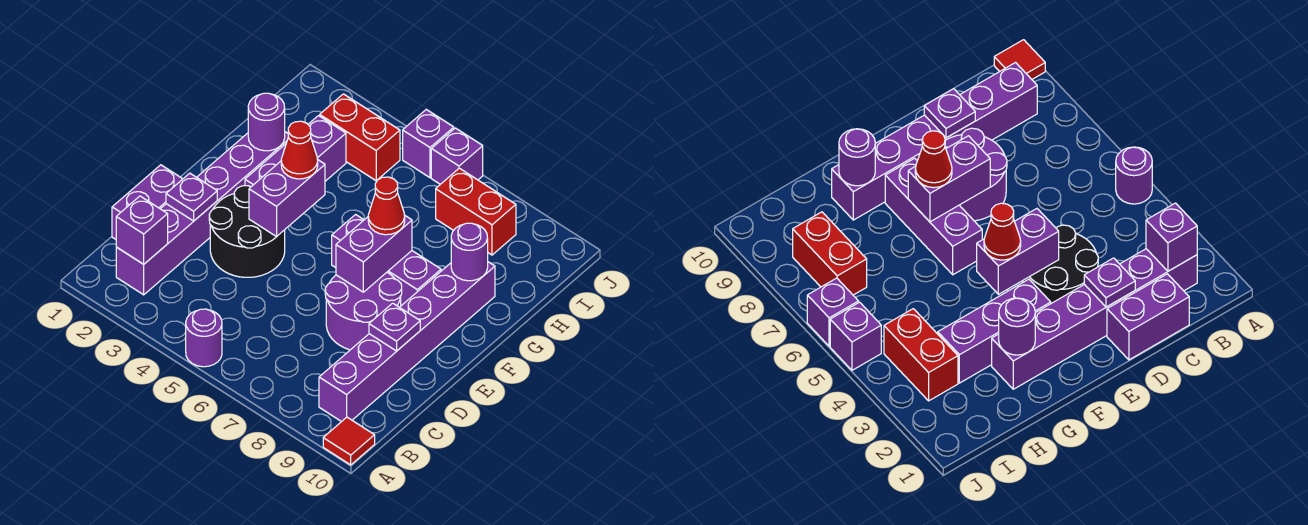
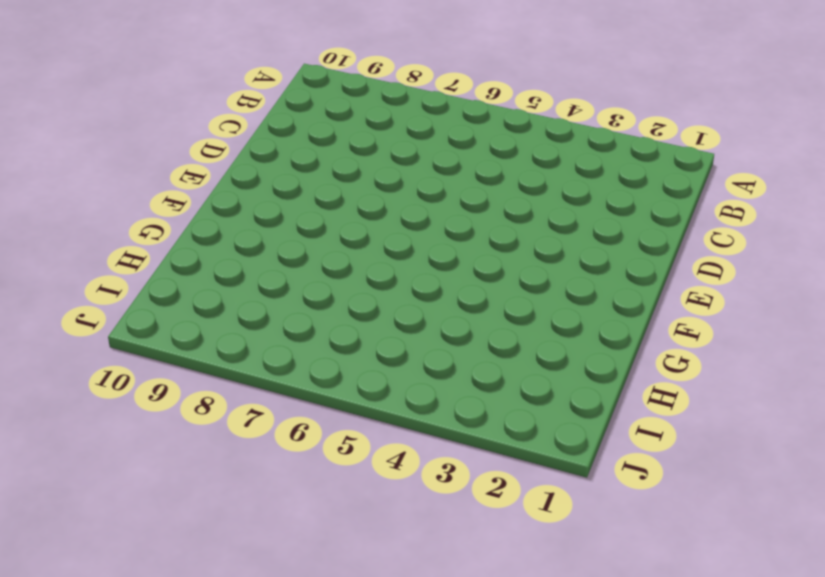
none -> purple 1x1 round brick [186,309,222,367]
none -> red 1x1 tile [323,417,375,465]
none -> purple 1x6 brick [116,132,289,295]

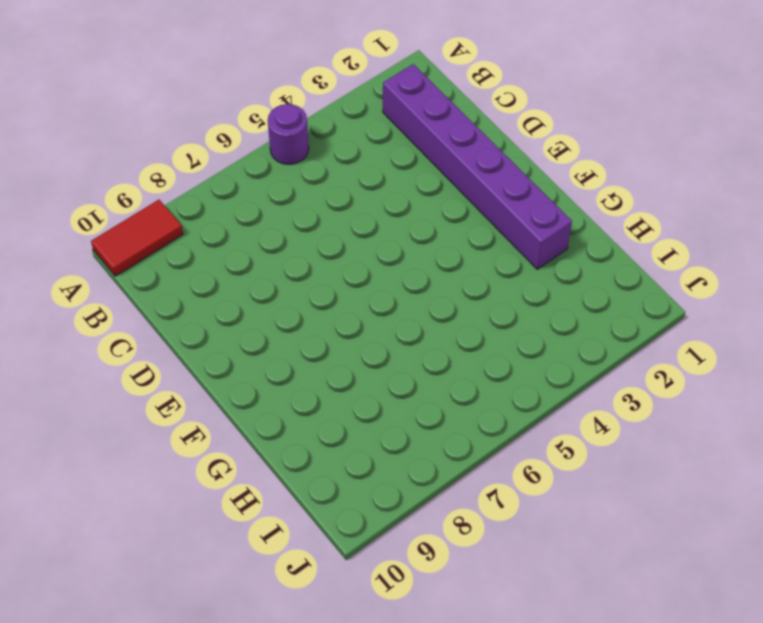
red 1x2 tile [91,200,183,276] -> red 1x1 tile [323,417,375,465]
none -> purple 1x6 brick [319,262,495,422]
none -> purple 1x2 brick [112,165,182,239]
none -> black 2x2 round brick [209,186,285,277]

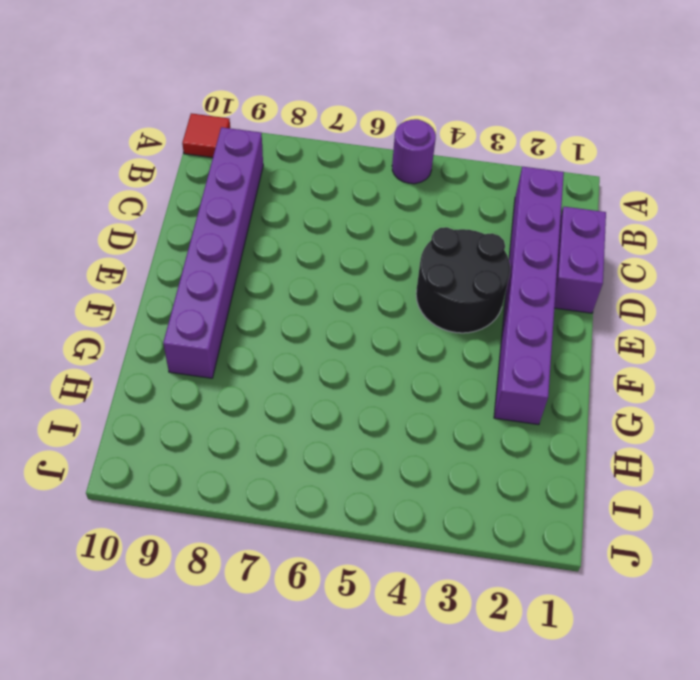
none -> purple 2x2 round brick [325,272,402,350]
none -> purple 1x3 brick [245,116,346,187]
none -> purple 1x3 brick [332,215,441,306]

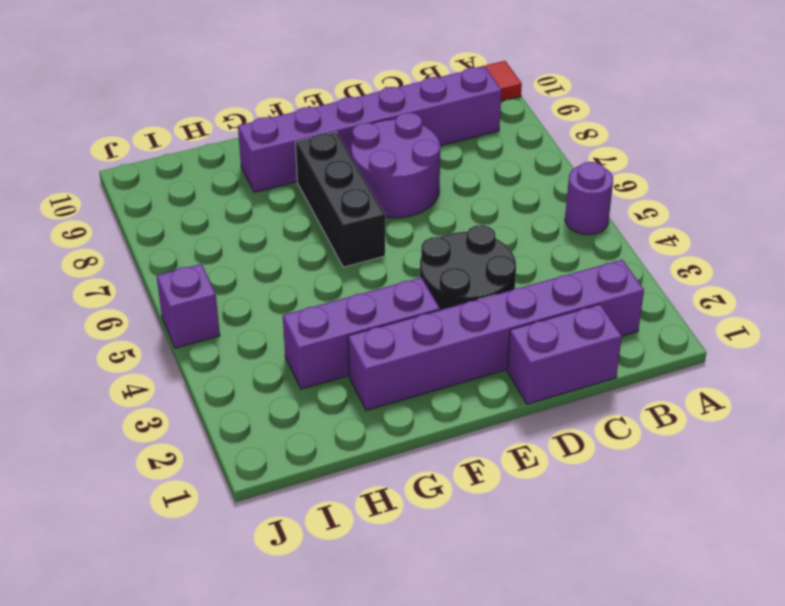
black 1x3 brick [295,132,385,267] -> purple 1x3 brick [332,215,441,306]
none -> red 1x2 brick [320,94,400,181]
none -> red 1x2 brick [436,168,516,255]
none -> purple 1x1 brick [431,128,483,184]

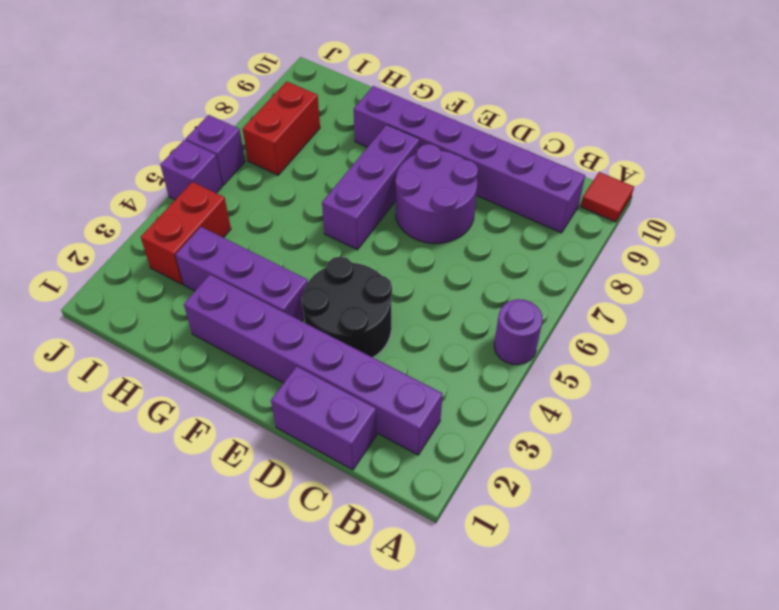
none -> purple 1x1 brick [116,196,168,264]
none -> purple 1x1 plate [166,173,217,221]
none -> purple 1x1 plate [369,303,420,351]

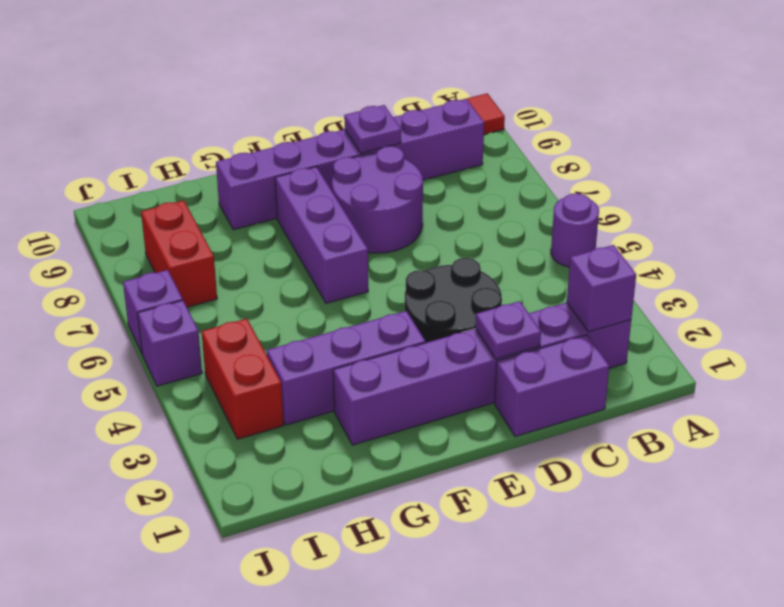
none -> purple 1x2 brick [249,159,325,237]
none -> purple 1x2 brick [336,215,412,292]
none -> purple 1x1 round brick [248,93,285,151]

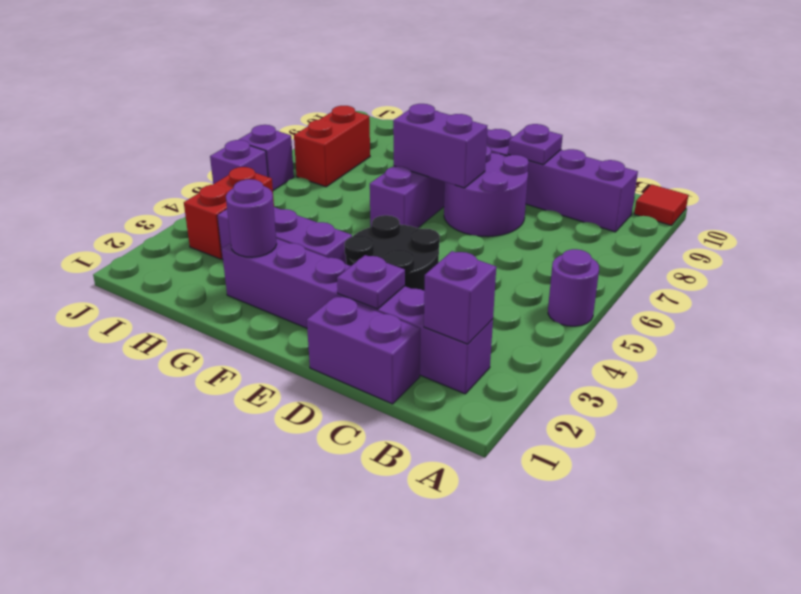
none -> purple 1x2 brick [249,159,325,237]
none -> purple 1x1 round brick [451,223,488,281]
none -> red 1x1 cone [281,121,318,179]

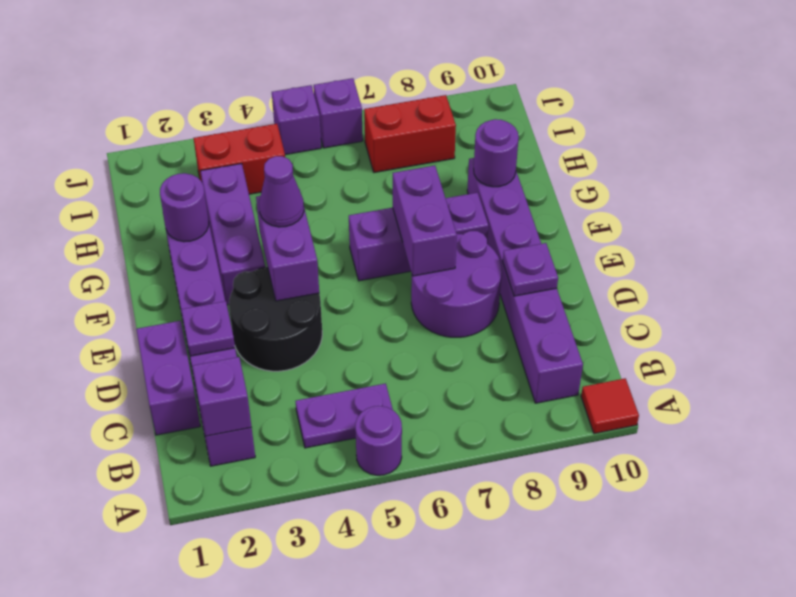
purple 1x2 plate [296,383,393,448] -> none
purple 1x1 cone [259,156,304,227] -> red 1x1 cone [281,121,318,179]
none -> red 1x1 cone [368,177,405,235]

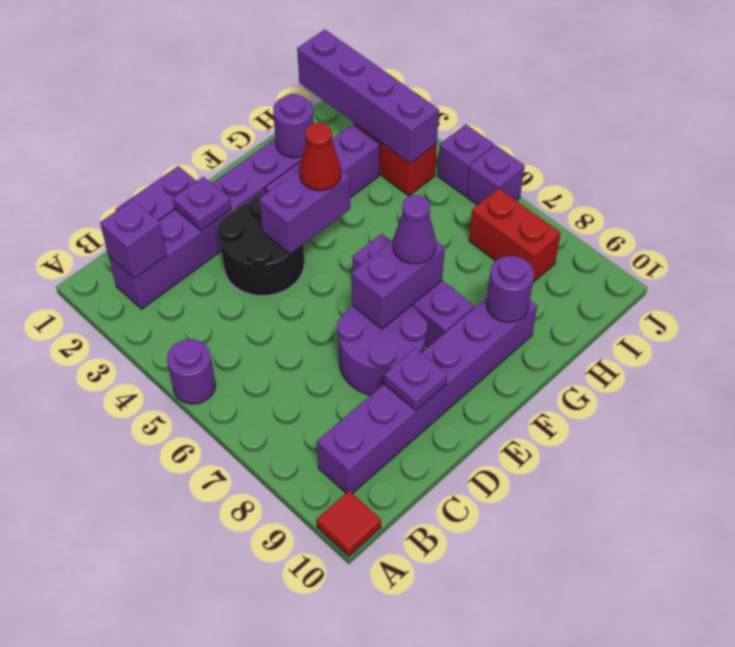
purple 1x1 cone [393,195,436,264] -> red 1x1 cone [368,177,405,235]
purple 1x4 brick [297,30,439,164] -> none

